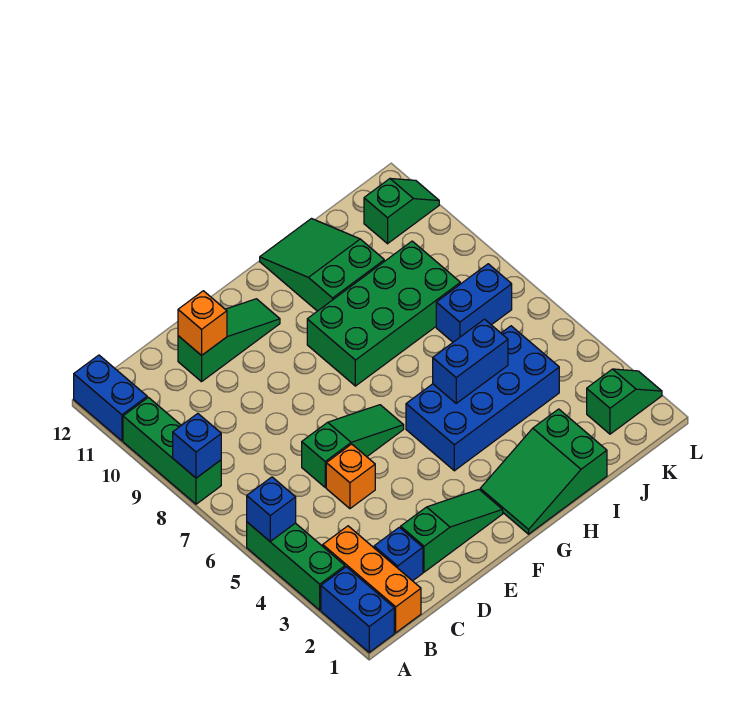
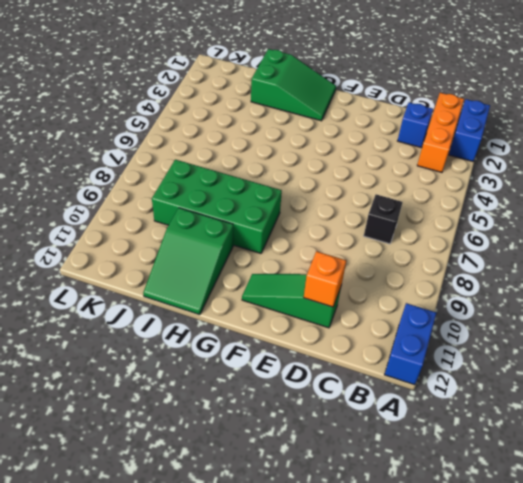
black 1x1 brick [364,194,403,244] -> none
none -> green 1x3 brick [247,522,345,610]
none -> green 1x3 brick [123,397,221,504]
none -> green 1x3 slope [401,489,503,572]

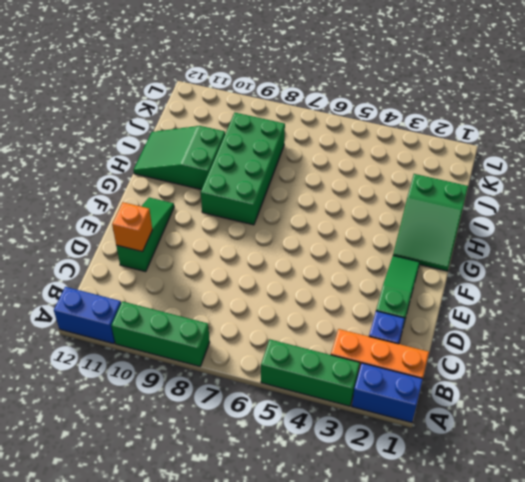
none -> orange 1x1 brick [326,444,375,509]
none -> green 1x3 slope [302,405,404,487]
none -> blue 2x4 brick [406,326,559,471]

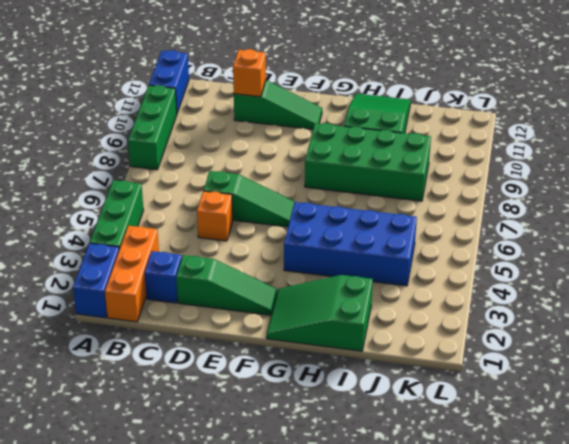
none -> blue 1x2 brick [436,264,512,342]
none -> green 1x2 slope [587,369,662,434]
none -> green 1x2 slope [364,178,439,244]

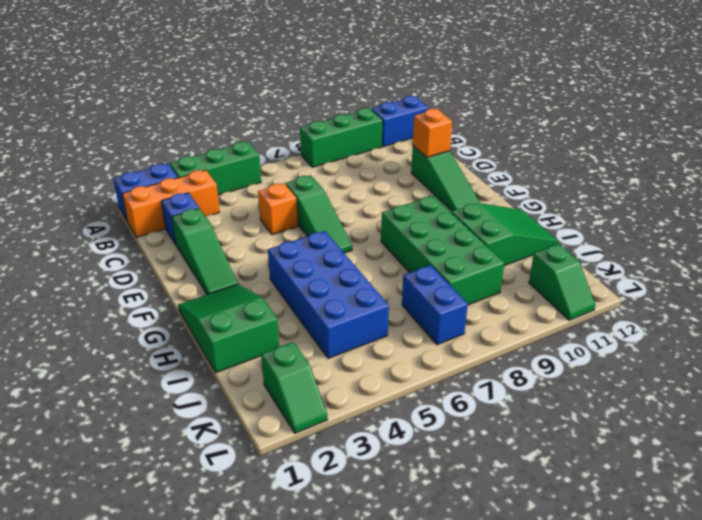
none -> blue 1x1 brick [247,477,296,541]
none -> blue 1x1 brick [173,414,221,478]
none -> blue 1x2 brick [433,319,508,403]

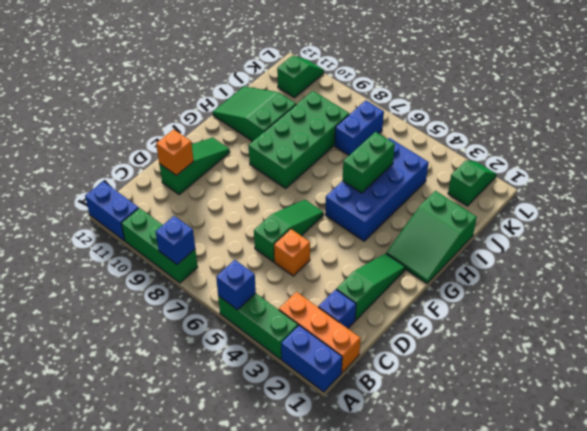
green 1x2 brick [342,132,395,193] -> blue 1x2 brick [433,319,508,403]

